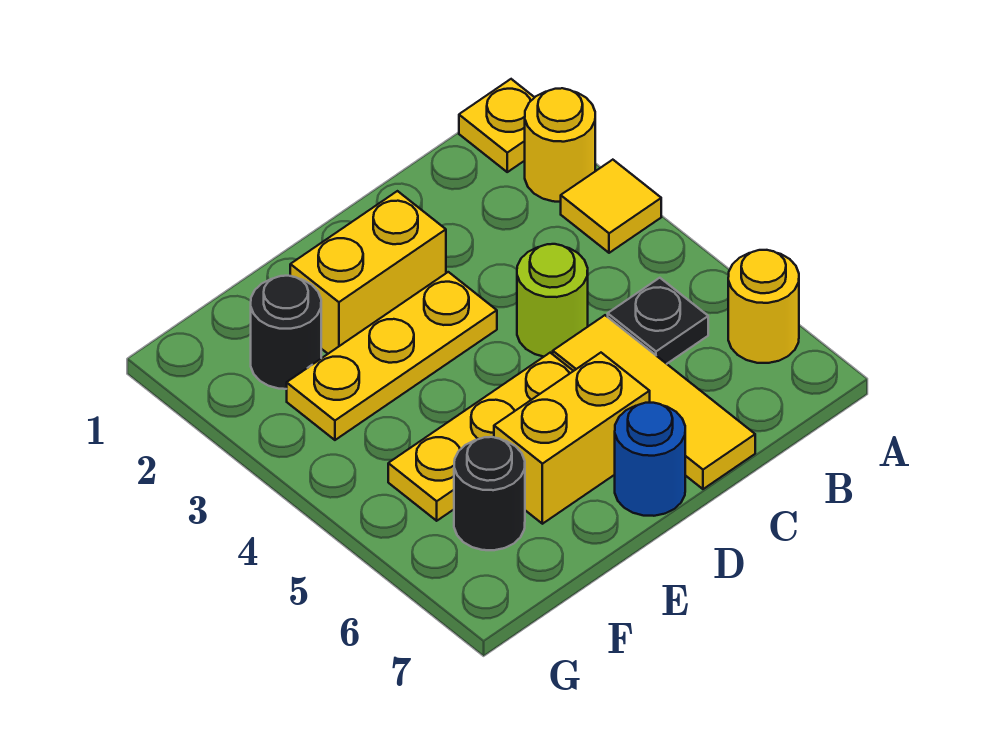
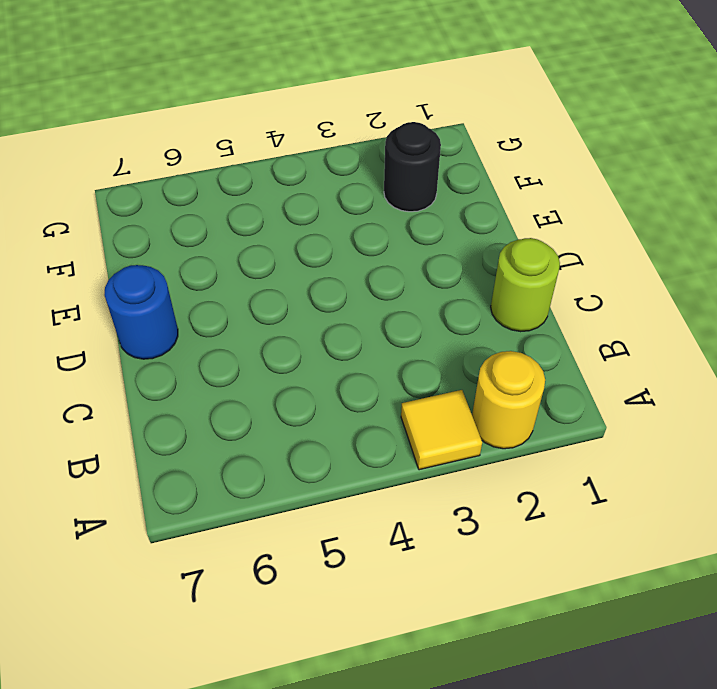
lime 1x1 round brick [491,238,560,332] -> lime 1x1 round brick moved to [517,244,588,357]
none -> yellow 1x1 plate [459,79,535,172]
none -> yellow 1x1 round brick [728,250,799,363]
none -> black 1x1 plate [608,278,708,364]

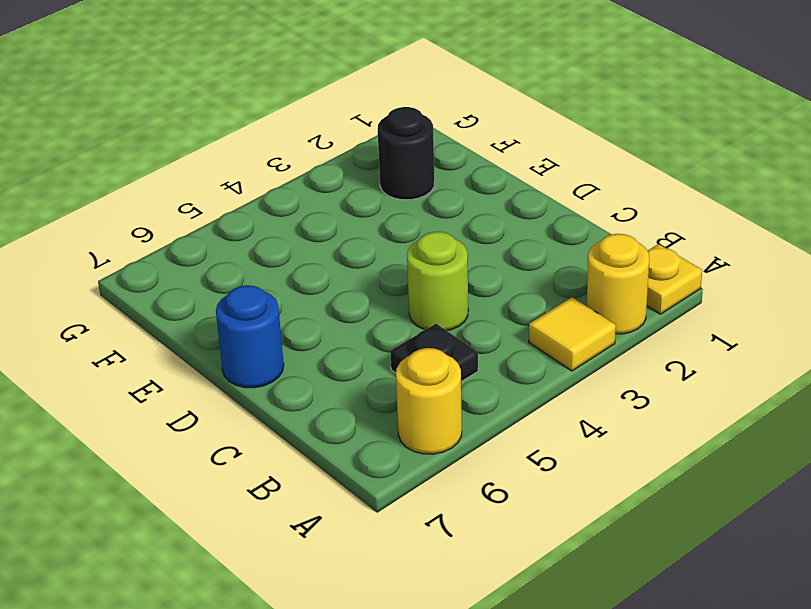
none -> yellow 1x3 tile [553,315,755,489]
none -> yellow 1x2 brick [290,191,446,354]
none -> yellow 1x3 plate [287,272,497,440]

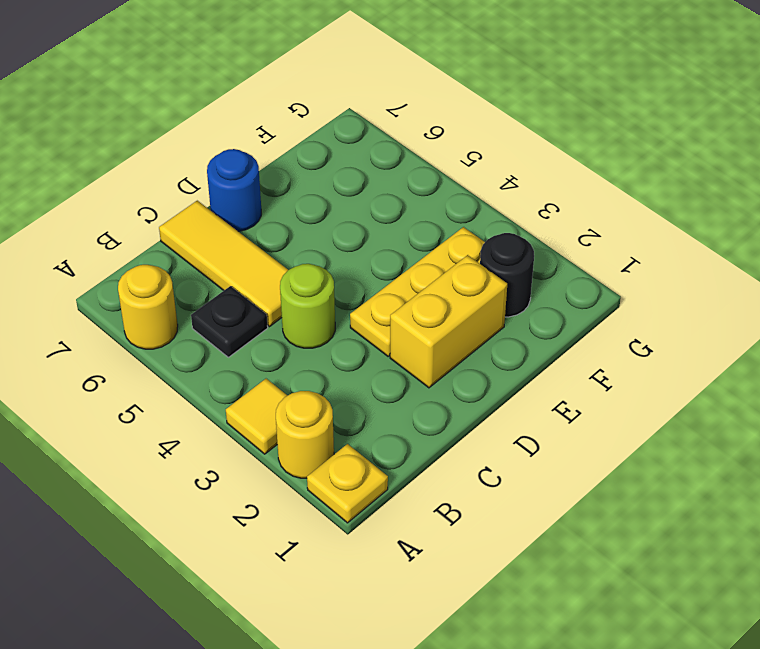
none -> yellow 1x3 plate [388,353,573,521]
none -> yellow 1x2 brick [494,353,650,524]
none -> black 1x1 round brick [454,437,525,550]

